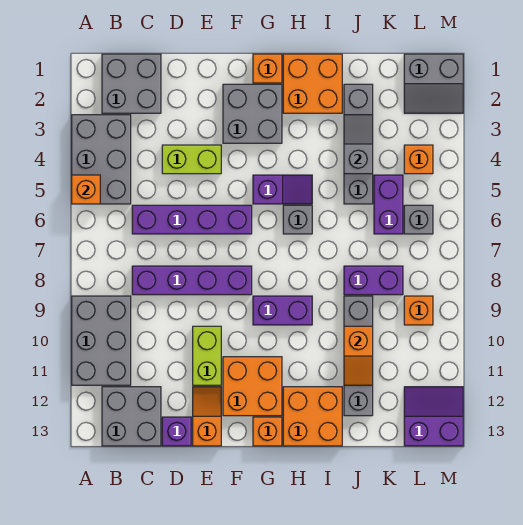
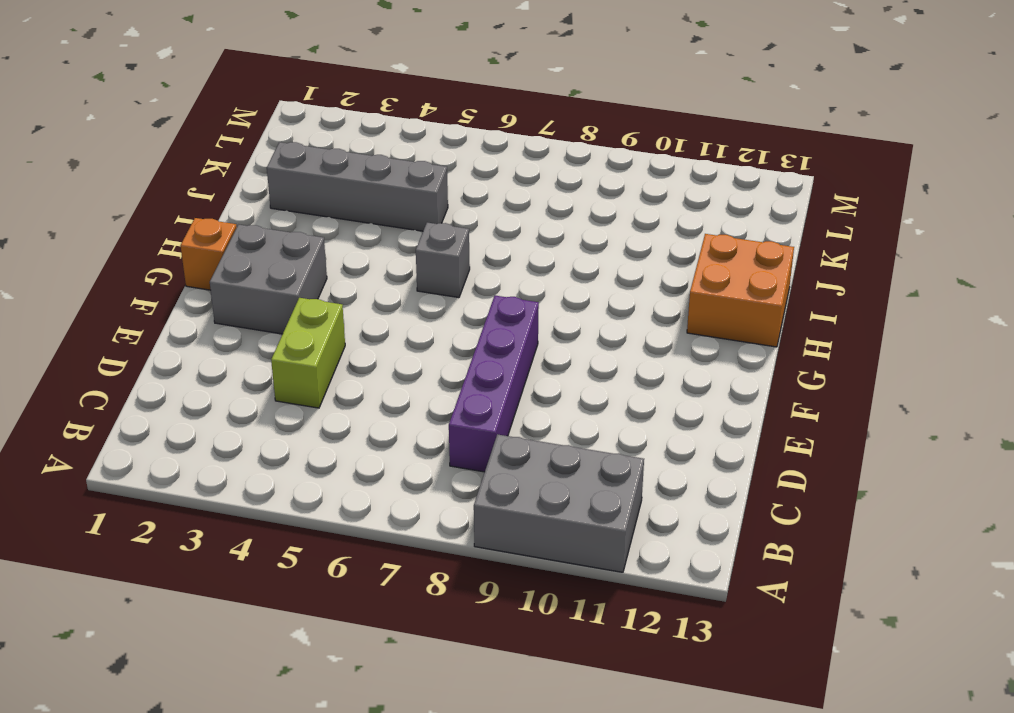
none -> grey 2x3 brick [72,115,131,204]
none -> grey 2x2 brick [102,54,161,113]
none -> grey 2x2 brick [102,387,161,446]
none -> purple 1x4 brick [132,205,252,234]

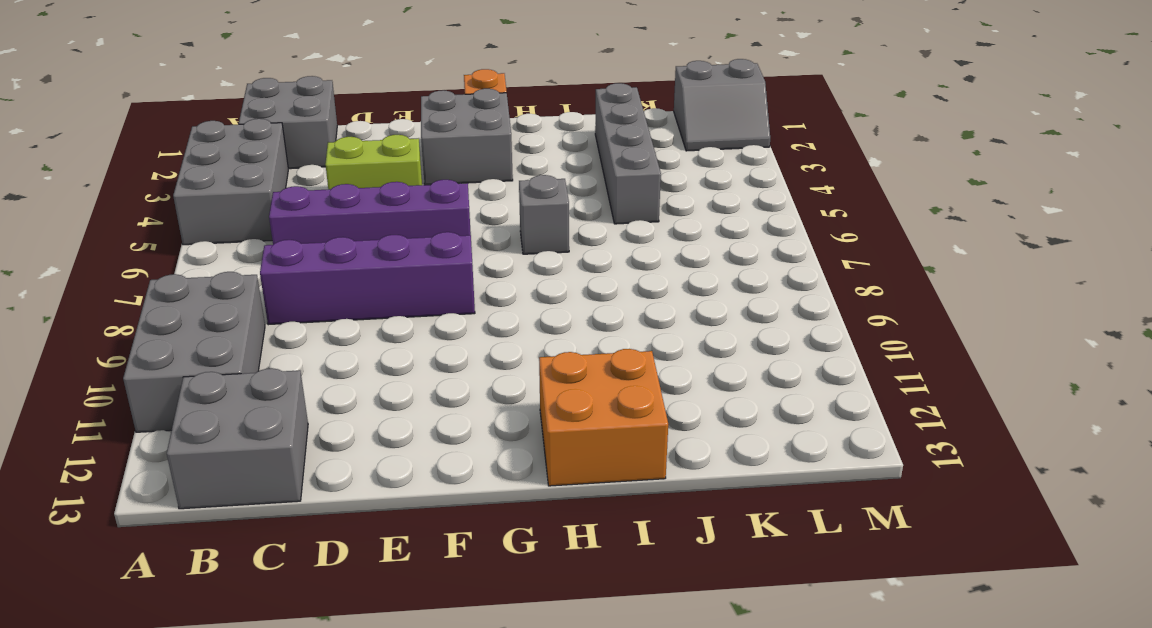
none -> purple 1x1 brick [162,417,191,446]
none -> lime 1x2 brick [193,326,221,385]
none -> orange 1x2 slope [193,387,221,446]
none -> orange 2x2 brick [223,357,282,416]

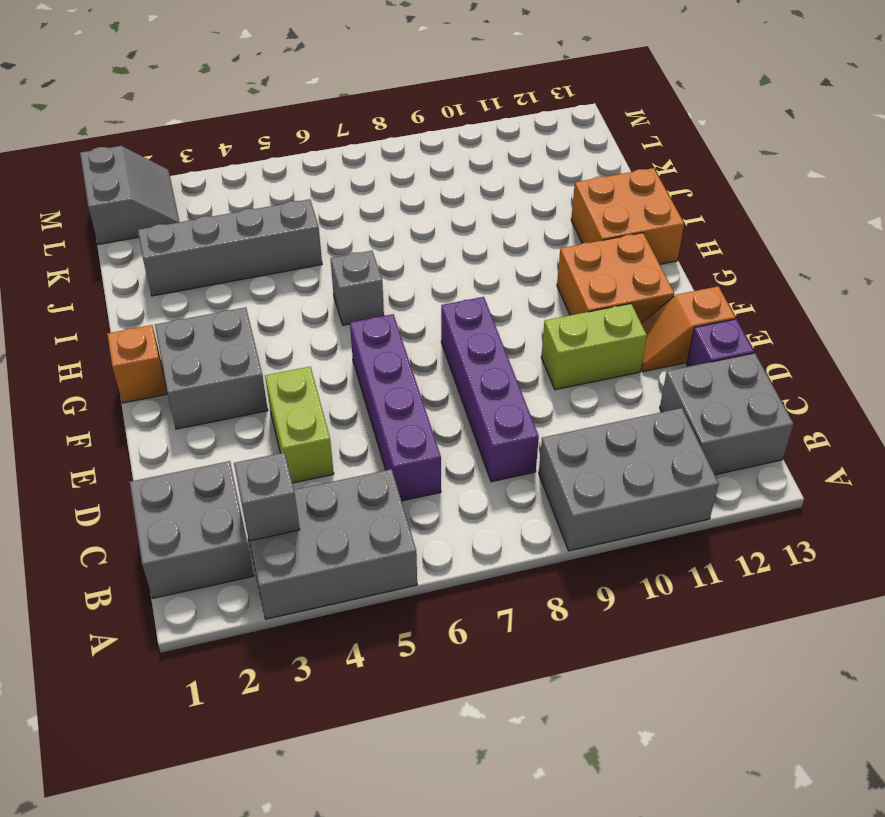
grey 1x1 brick [234,453,300,541] -> grey 1x1 brick moved to [404,205,433,234]
none -> purple 1x2 slope [253,175,312,204]
none -> purple 1x2 brick [253,296,312,325]
none -> orange 1x1 brick [253,417,282,446]
none -> orange 2x2 brick [283,54,342,113]

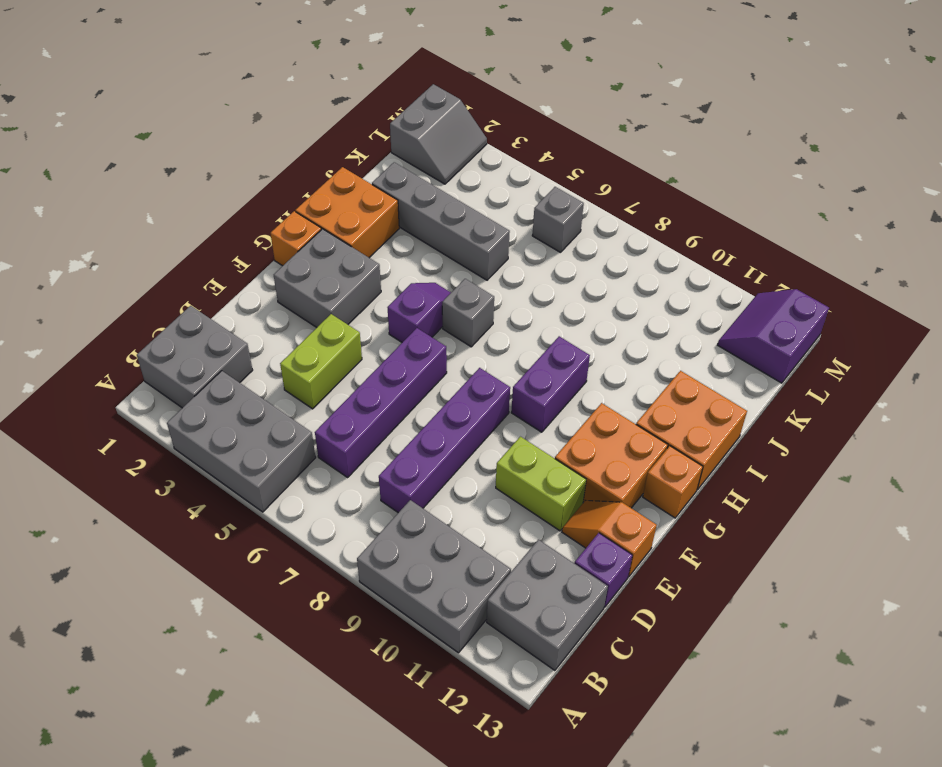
none -> purple 1x2 brick [344,266,403,295]
none -> grey 1x4 brick [344,296,373,416]
none -> purple 1x2 brick [374,175,403,234]
none -> orange 1x1 brick [404,145,433,174]

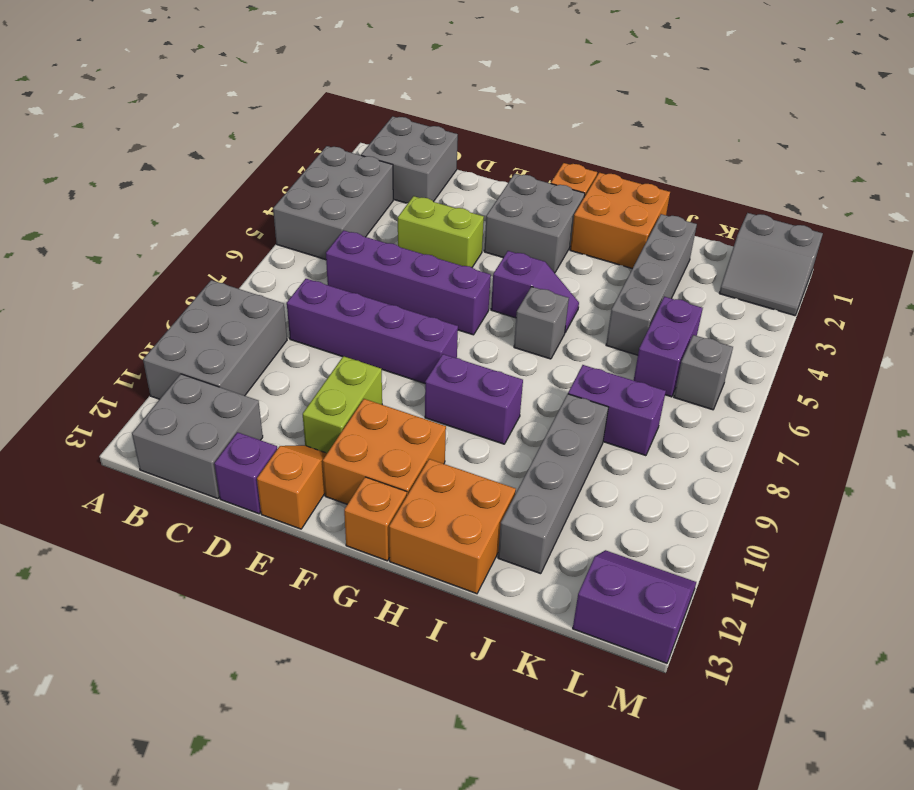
none -> orange 1x1 brick [404,145,433,174]
none -> orange 1x1 brick [404,296,433,325]
none -> orange 1x1 brick [72,175,100,204]
none -> grey 1x2 slope [344,115,373,174]

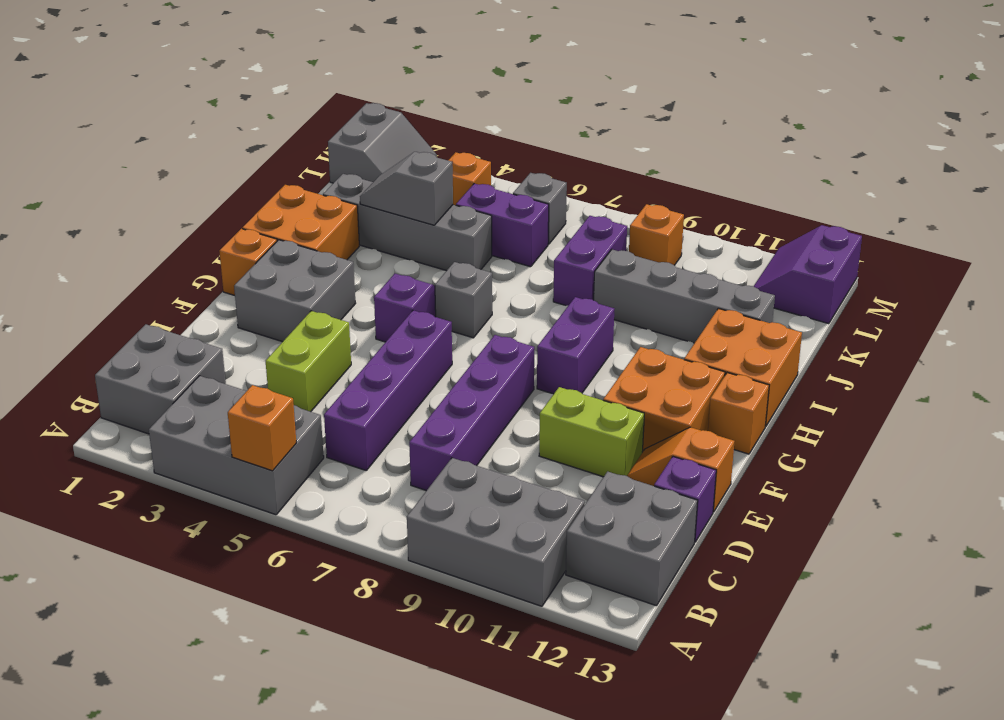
none -> orange 1x2 slope [344,326,373,385]

